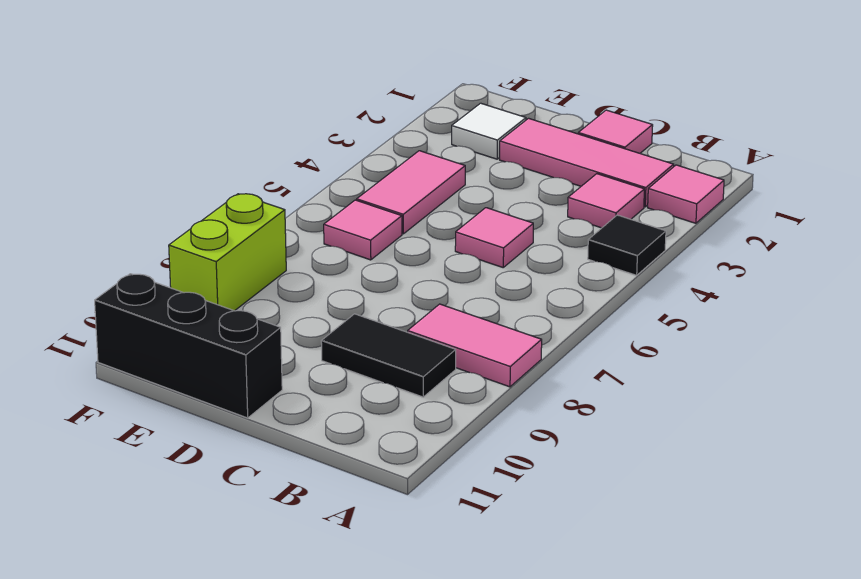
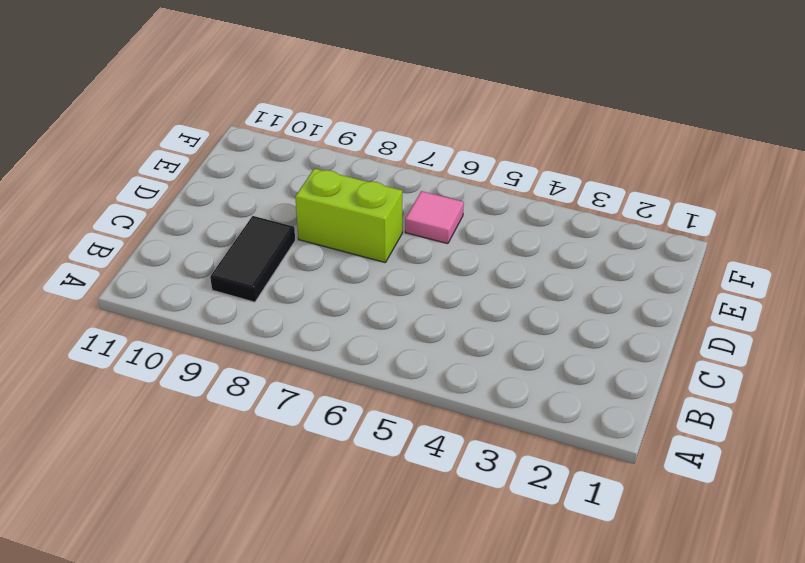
lime 1x2 brick [295,168,402,263] -> lime 1x2 brick moved to [169,194,286,311]
none -> pink 1x1 tile [648,165,724,223]
none -> black 1x1 tile [588,215,666,275]
none -> pink 1x2 tile [408,304,542,387]

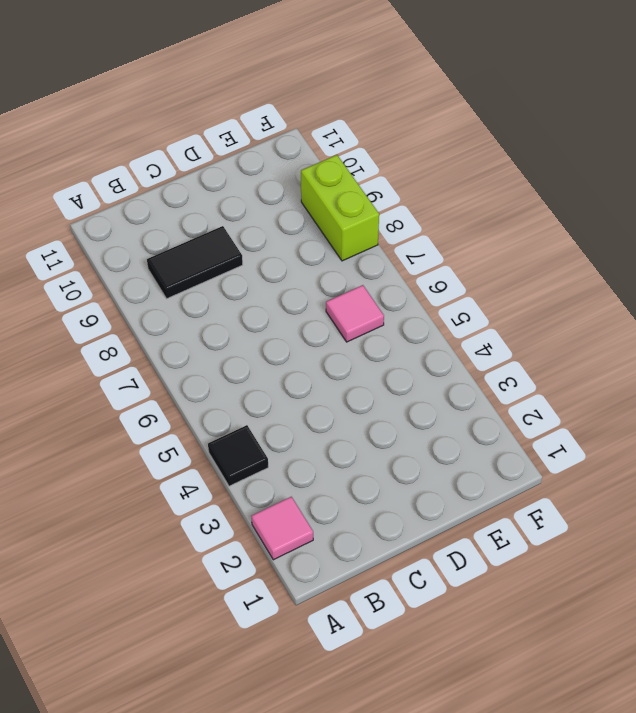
none -> pink 1x2 tile [408,304,542,387]
none -> pink 1x3 tile [500,118,674,207]
none -> pink 1x1 tile [568,174,644,228]

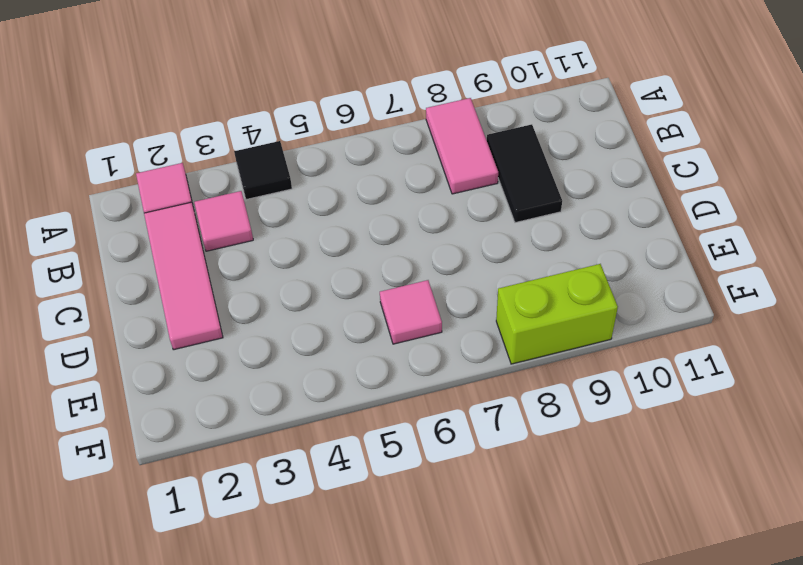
none -> pink 1x1 tile [578,110,653,153]
none -> pink 1x1 tile [455,208,533,267]
none -> black 1x3 brick [95,274,282,418]

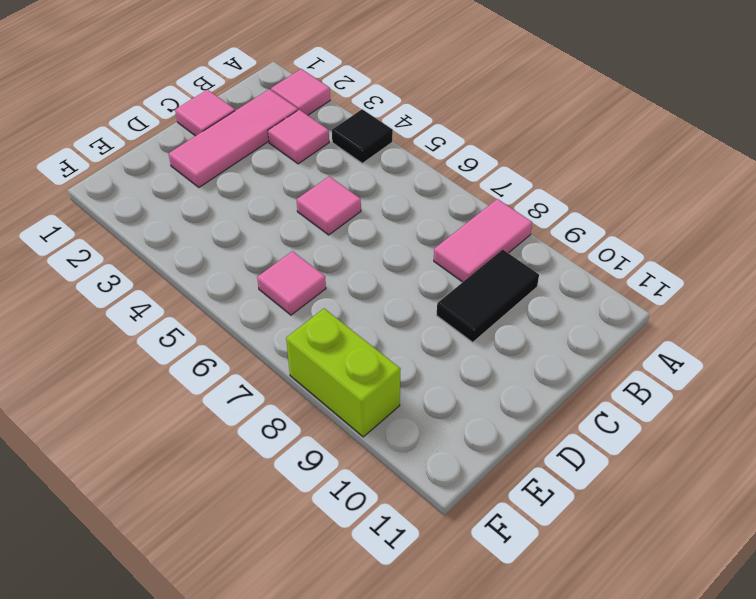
none -> black 1x3 brick [95,274,282,418]
none -> white 1x1 tile [452,103,526,159]
none -> pink 1x2 tile [357,151,465,234]

